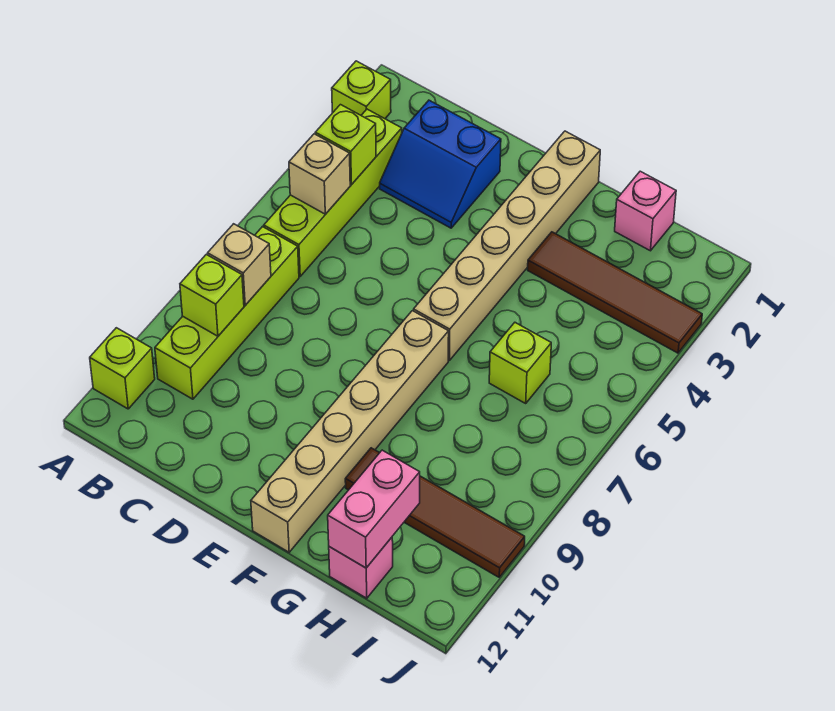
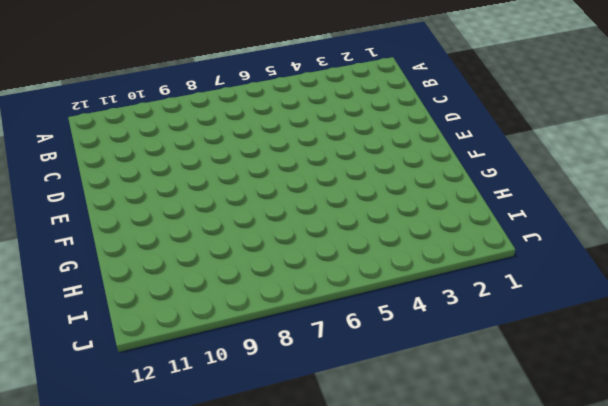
none -> lime 1x1 brick [332,61,391,119]
none -> lime 1x1 brick [90,328,155,409]
none -> lime 1x4 brick [264,109,402,276]

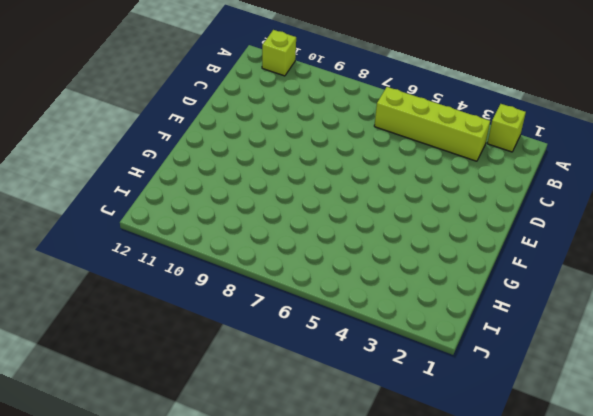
none -> lime 1x4 brick [155,227,299,399]
none -> blue 2x2 slope [380,100,501,228]
none -> tan 1x6 brick [414,131,600,360]

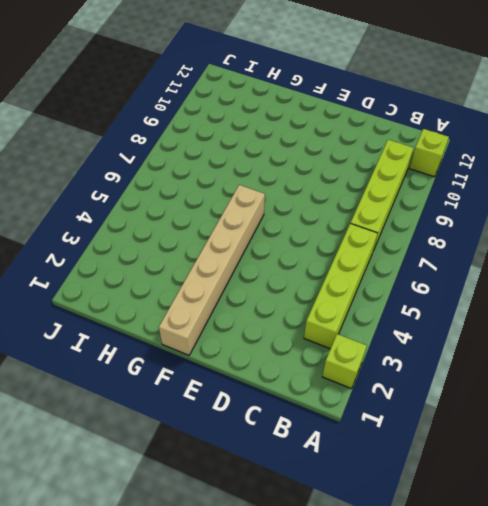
none -> blue 2x2 slope [380,100,501,228]
none -> tan 1x6 brick [251,311,449,552]
none -> brown 1x4 tile [528,232,702,353]

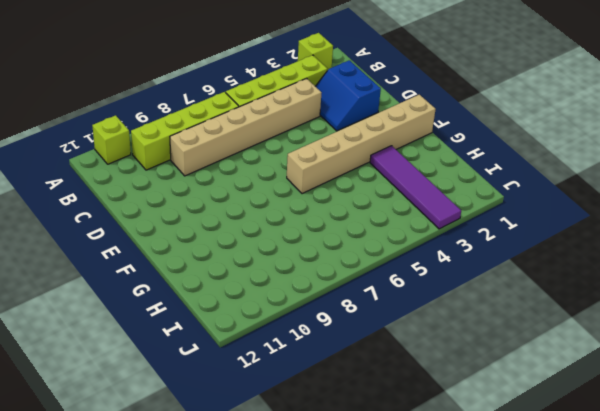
tan 1x6 brick [170,79,321,176] -> tan 1x6 brick moved to [251,311,449,552]
purple 1x4 tile [370,146,461,229] -> brown 1x4 tile [528,232,702,353]
none -> brown 1x4 tile [345,448,525,577]
none -> pink 1x1 brick [615,171,676,251]
none -> lime 1x1 brick [489,323,551,403]

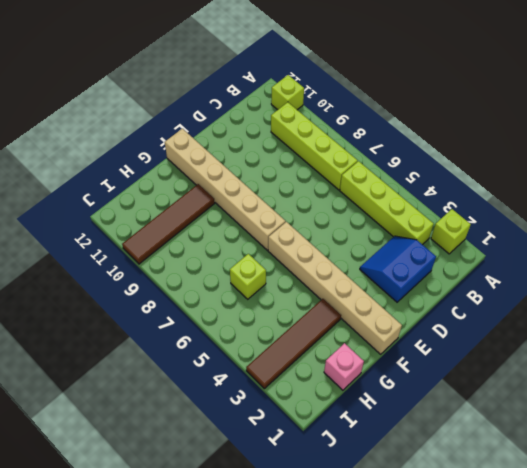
none -> pink 1x1 brick [329,537,393,598]
none -> lime 1x1 brick [315,105,376,185]
none -> tan 1x1 brick [289,134,350,214]

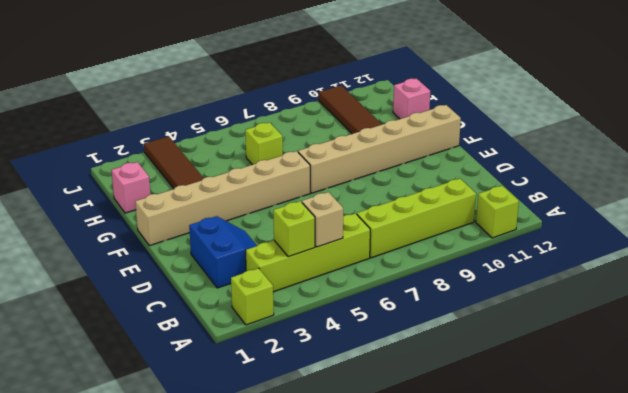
none -> tan 1x1 brick [208,224,271,305]
none -> lime 1x1 brick [180,254,244,336]
none -> pink 1x2 brick [328,450,420,568]

